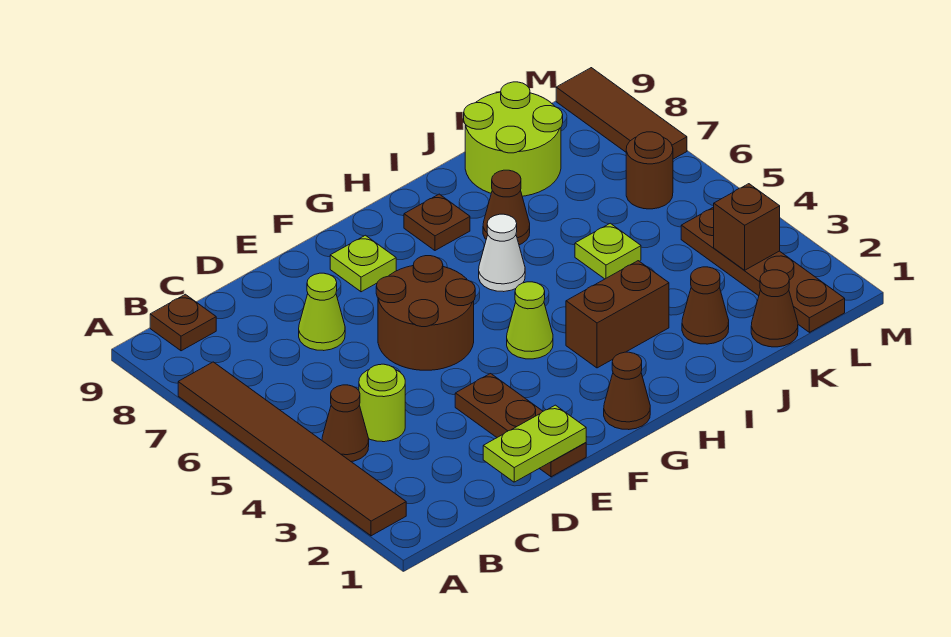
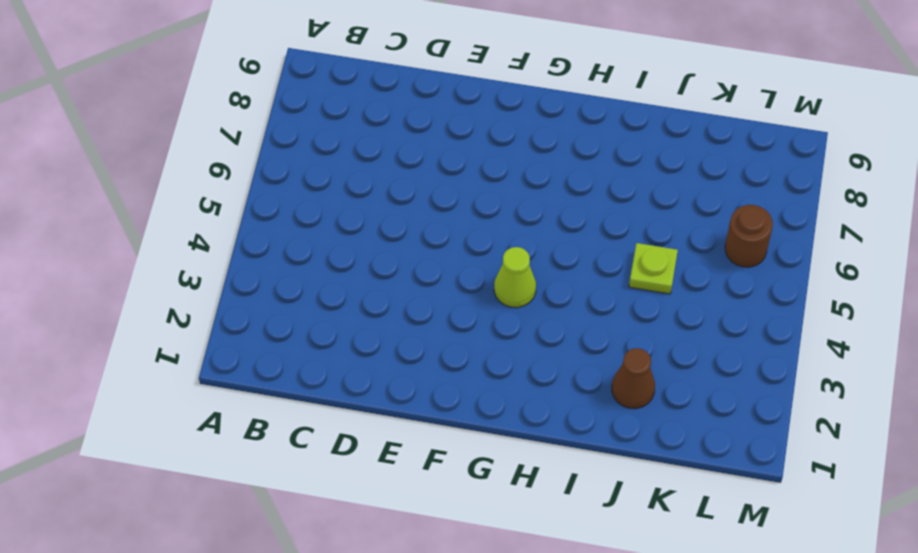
none -> brown 1x6 tile [178,362,406,536]
none -> brown 1x1 cone [322,385,369,462]
none -> brown 1x1 plate [150,294,216,351]

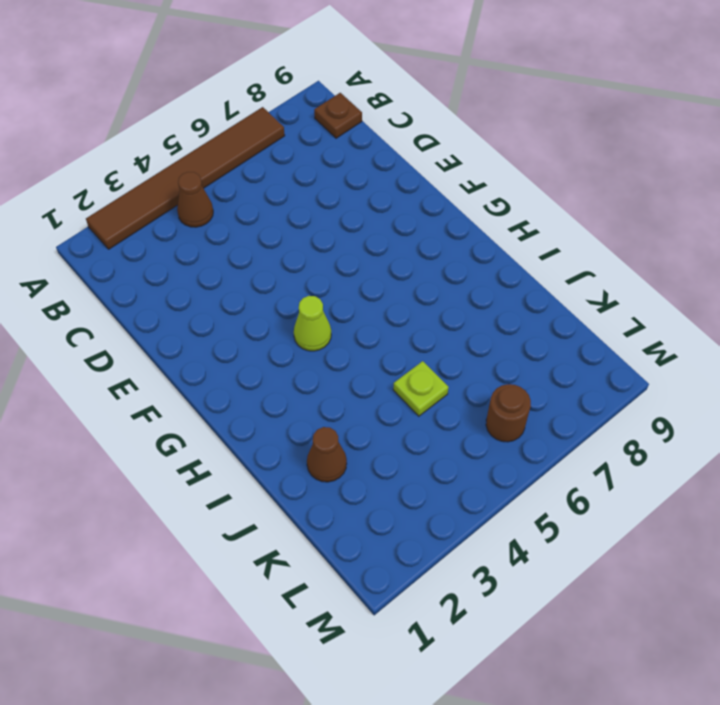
none -> lime 1x1 round brick [359,364,405,442]
none -> lime 1x1 cone [299,273,345,351]
none -> brown 1x3 plate [455,374,586,477]

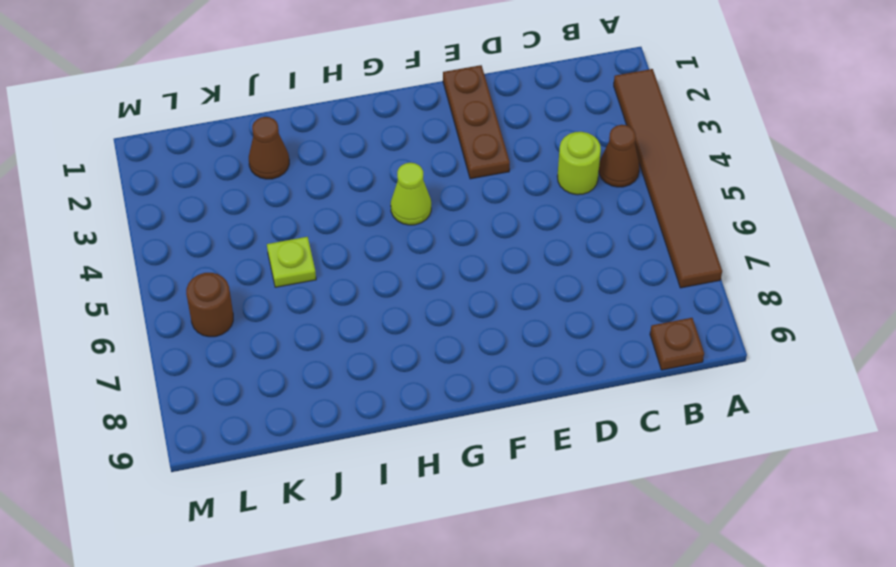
none -> lime 1x1 cone [299,273,345,351]
none -> brown 2x2 round brick [376,256,475,370]
none -> lime 1x1 plate [330,235,396,292]

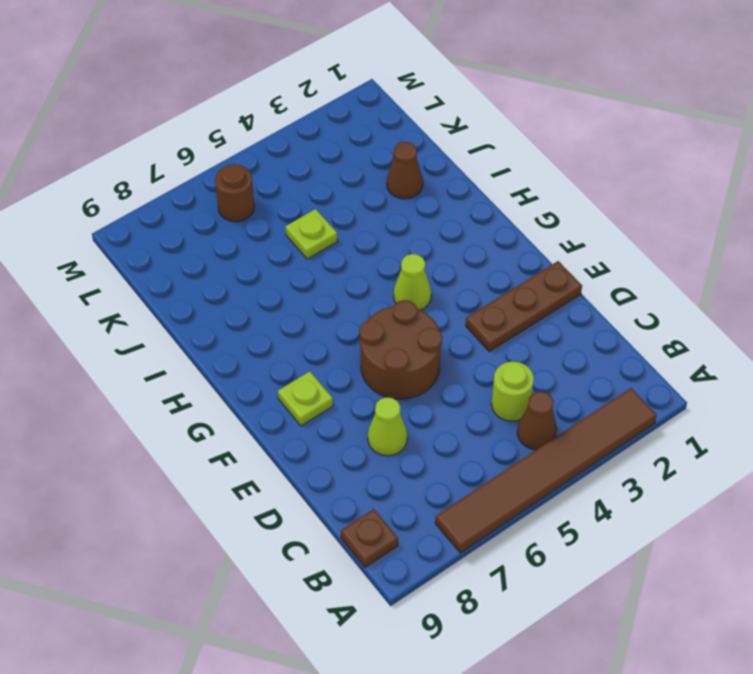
none -> brown 1x1 cone [604,352,650,430]
none -> brown 1x2 brick [566,261,669,368]
none -> white 1x1 cone [479,214,525,292]

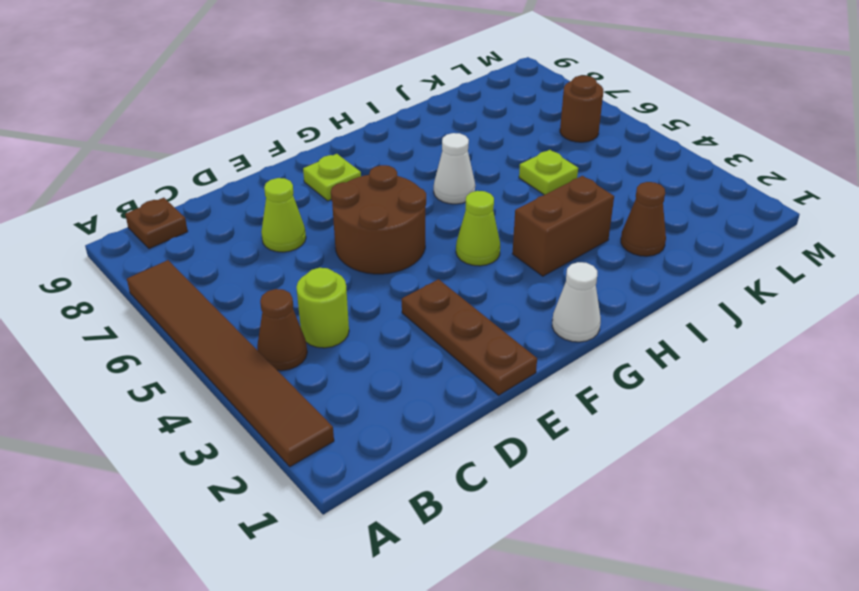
white 1x1 cone [552,262,601,342] -> brown 1x1 cone [604,352,650,430]
none -> brown 1x1 plate [404,194,470,250]
none -> brown 1x1 cone [483,170,530,245]
none -> lime 2x2 round brick [464,82,563,196]

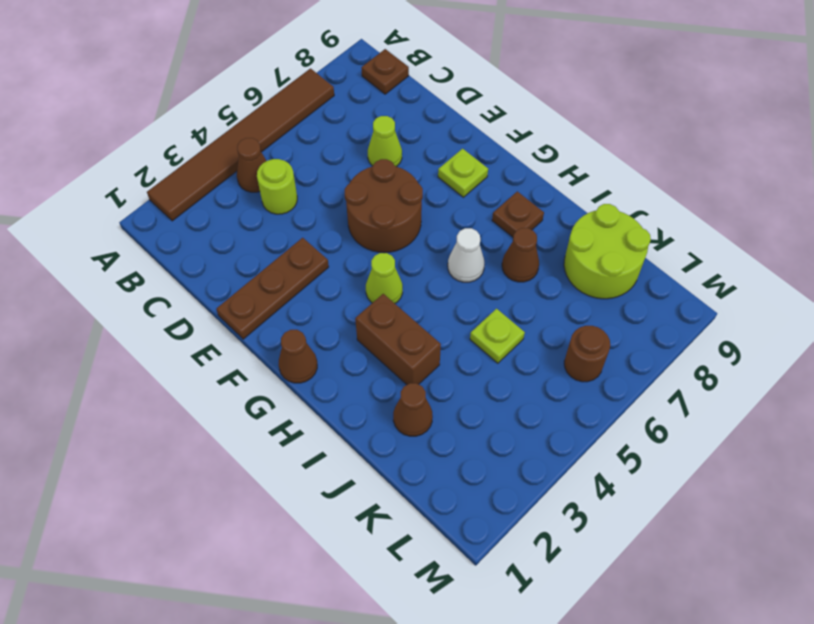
none -> brown 1x1 cone [751,270,798,347]
none -> brown 1x4 plate [681,207,845,332]
none -> brown 1x3 tile [556,68,687,159]

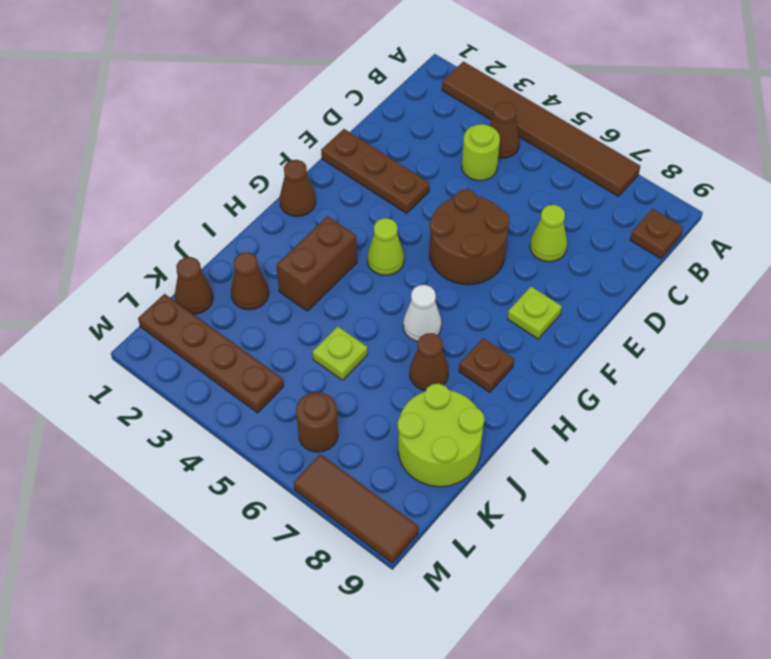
none -> lime 1x2 plate [483,405,586,482]
none -> brown 1x1 brick [714,184,780,270]

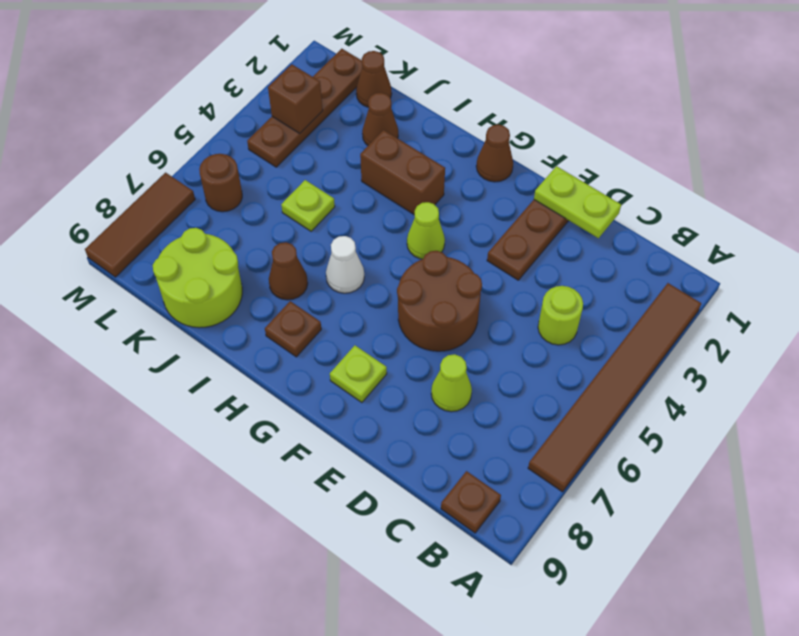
none -> brown 1x1 cone [322,385,369,462]

